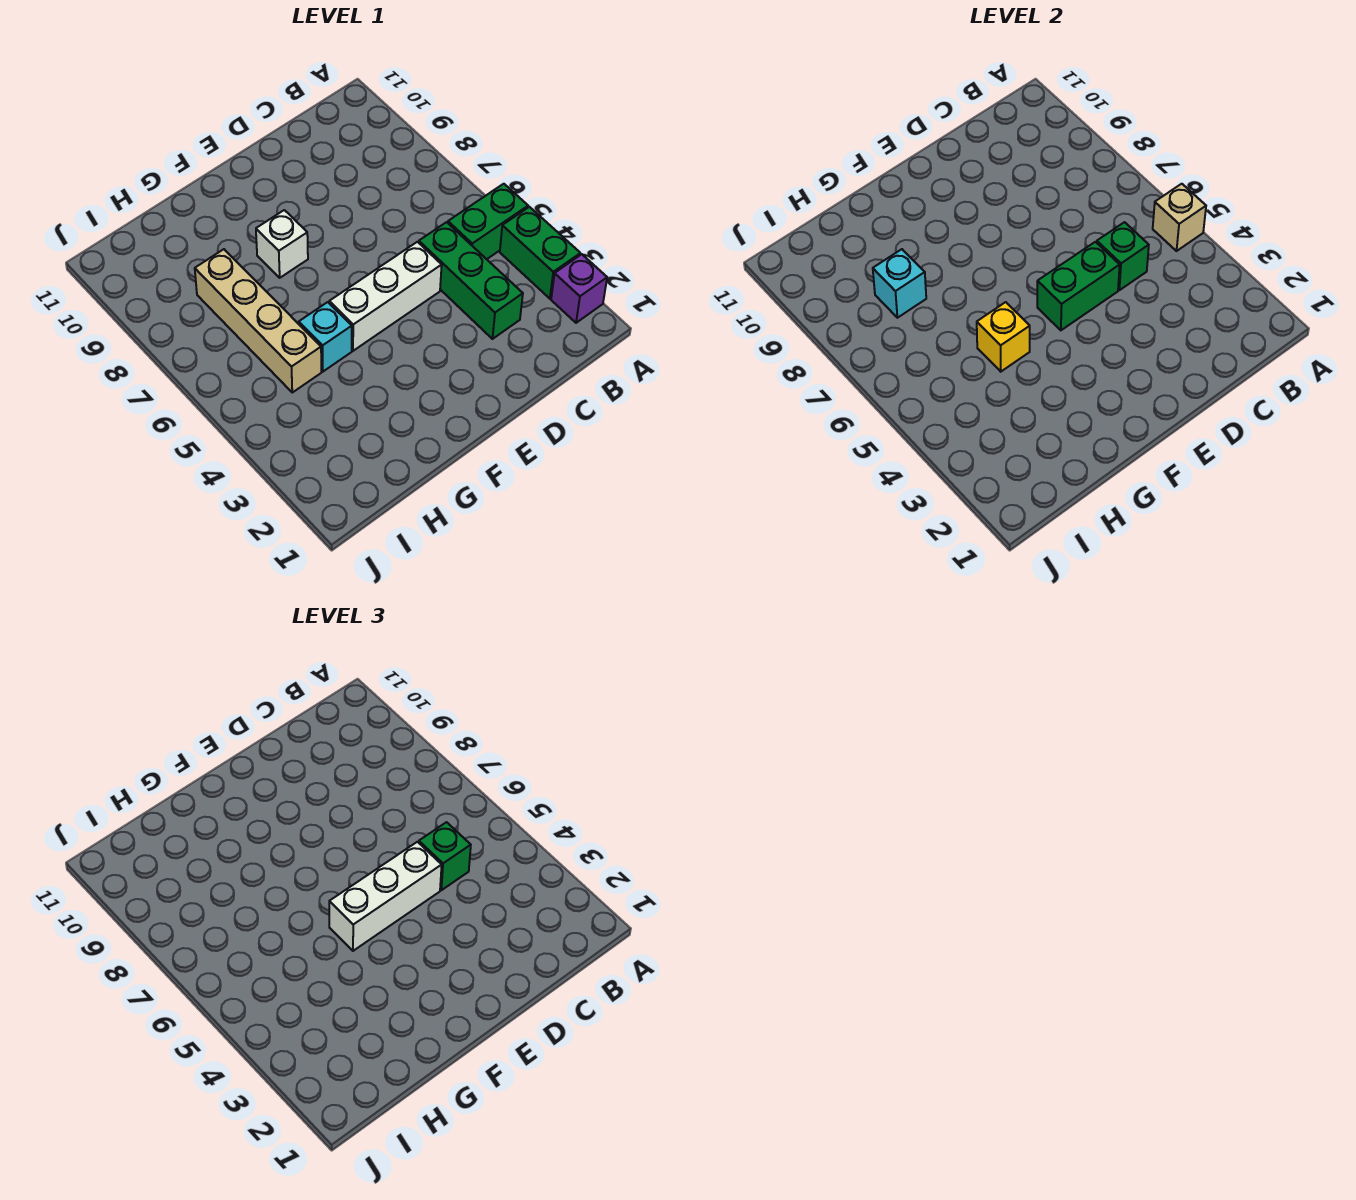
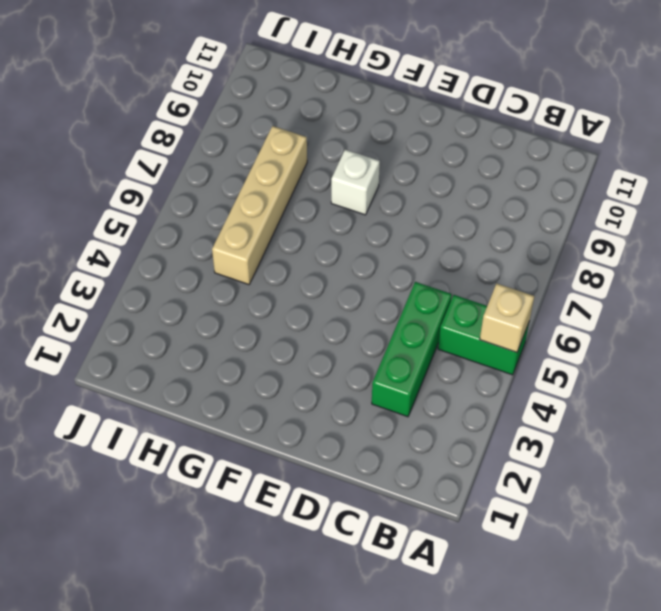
none -> purple 1x1 brick [551,254,607,323]
none -> green 1x2 brick [500,207,580,299]
none -> white 1x3 brick [329,242,442,351]

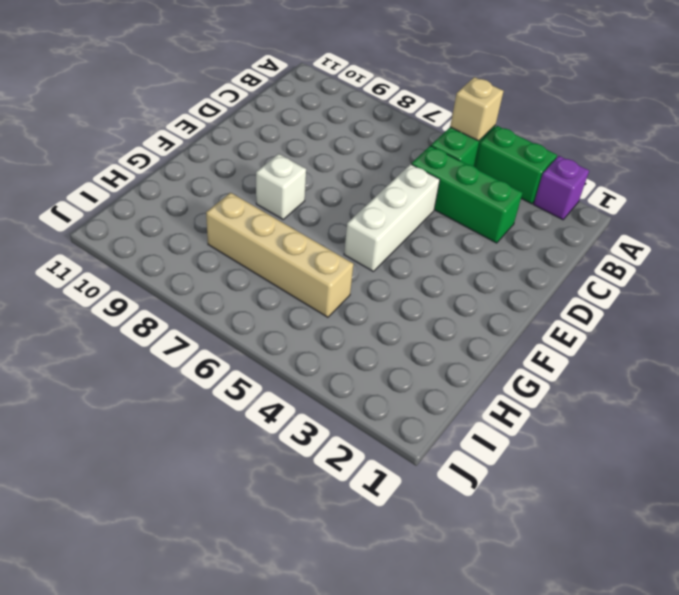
none -> cyan 1x1 brick [299,302,352,372]
none -> green 1x1 brick [1097,222,1149,290]
none -> green 1x2 brick [1037,242,1120,330]

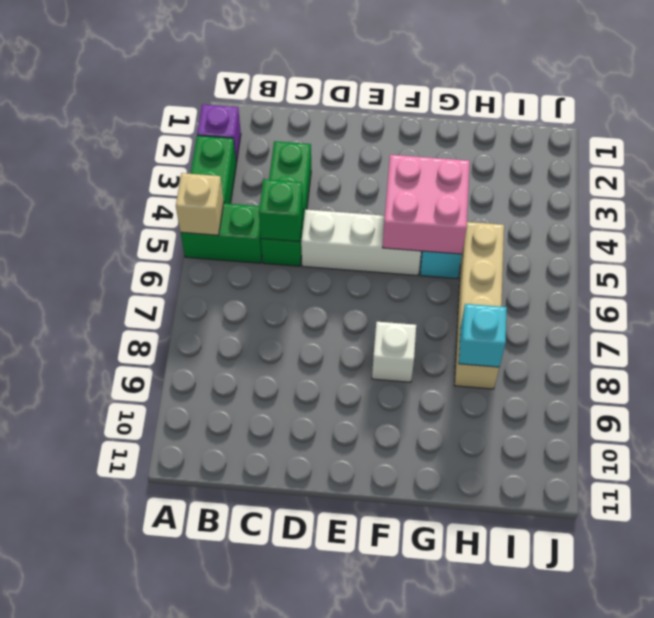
pink 2x2 brick [383,155,470,254] -> yellow 1x1 brick [977,302,1030,372]
none -> green 1x2 brick [1037,242,1120,330]
none -> green 1x1 brick [419,822,471,890]
none -> white 1x3 brick [329,842,442,951]

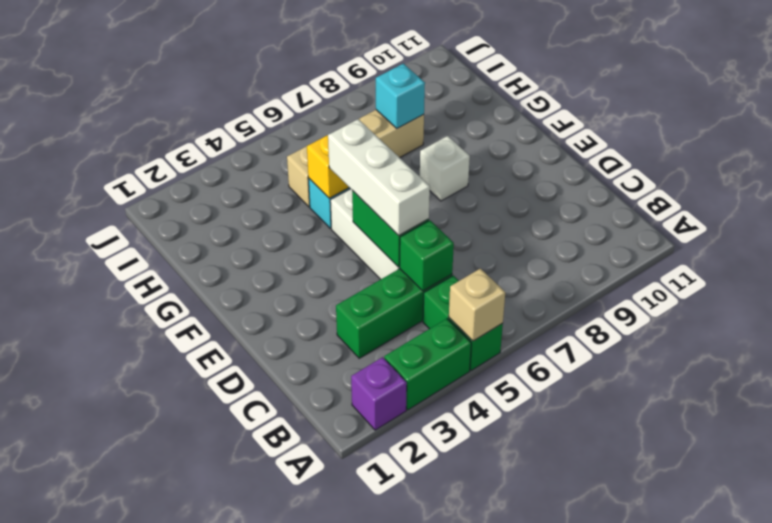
none -> green 1x1 brick [419,822,471,890]

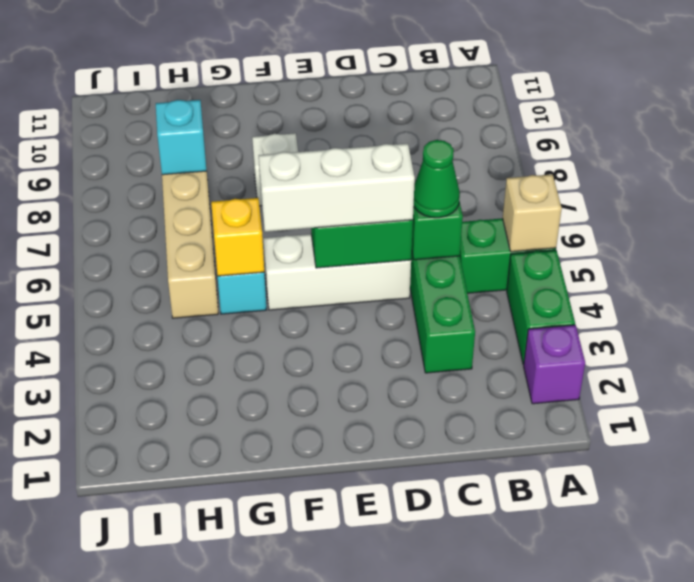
green 1x1 cone [414,140,460,218] -> green 1x1 brick [419,822,471,890]

